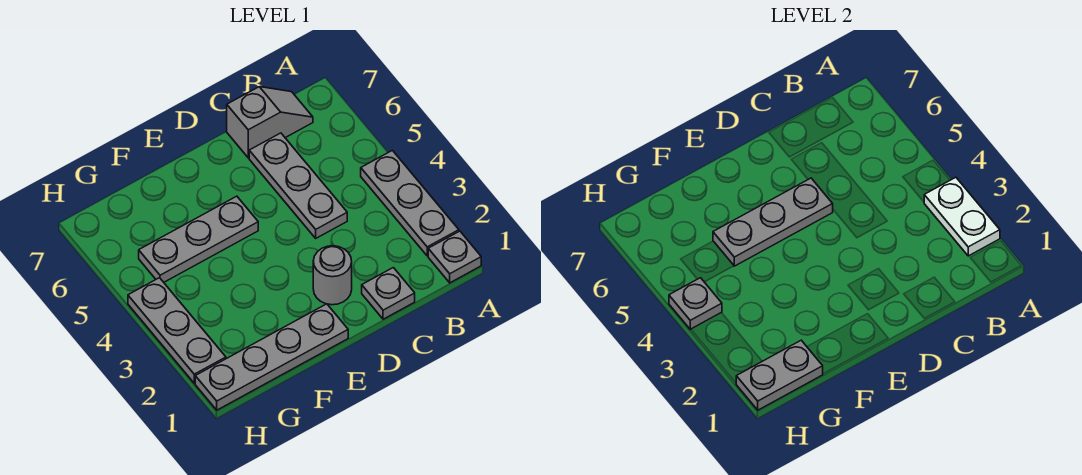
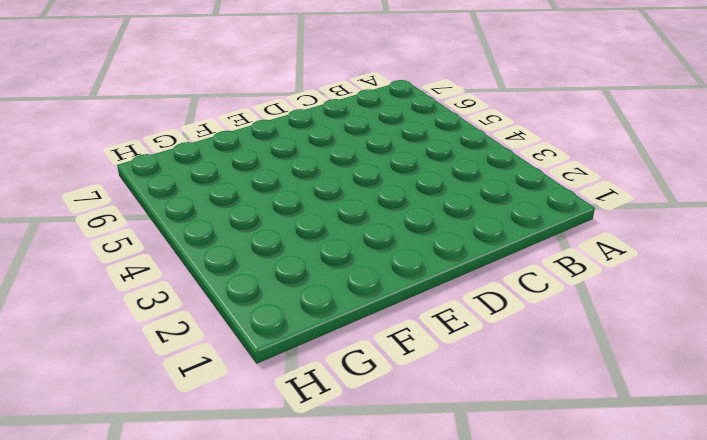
none -> grey 1x1 plate [428,231,481,283]
none -> grey 1x3 plate [361,150,459,256]
none -> grey 1x2 slope [227,87,313,158]

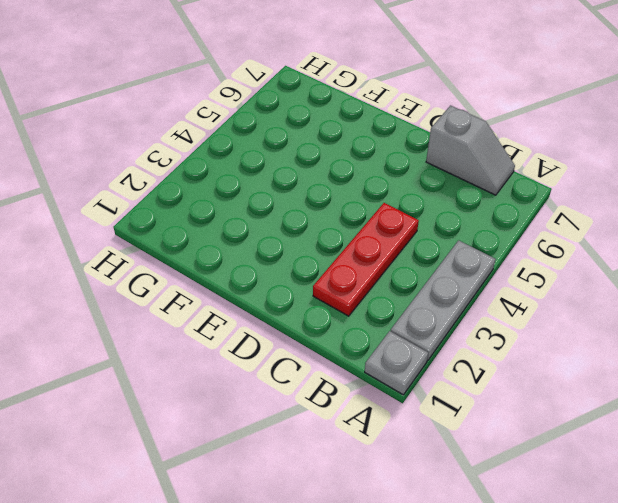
red 1x3 plate [313,203,419,316] -> grey 1x3 plate [249,133,347,238]
none -> grey 1x1 plate [362,268,415,319]
none -> grey 1x1 round brick [313,246,352,305]
none -> grey 1x4 plate [195,304,348,410]

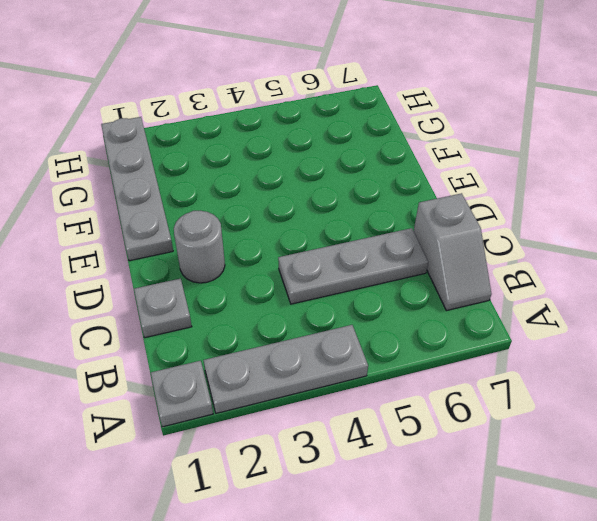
none -> grey 1x3 plate [139,196,258,282]
none -> grey 1x3 plate [128,278,226,383]
none -> white 1x2 plate [924,177,1000,256]

